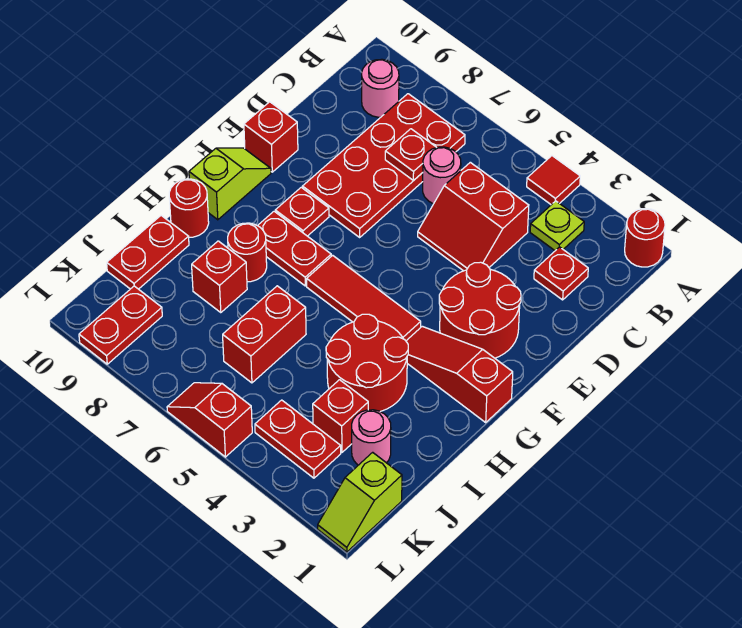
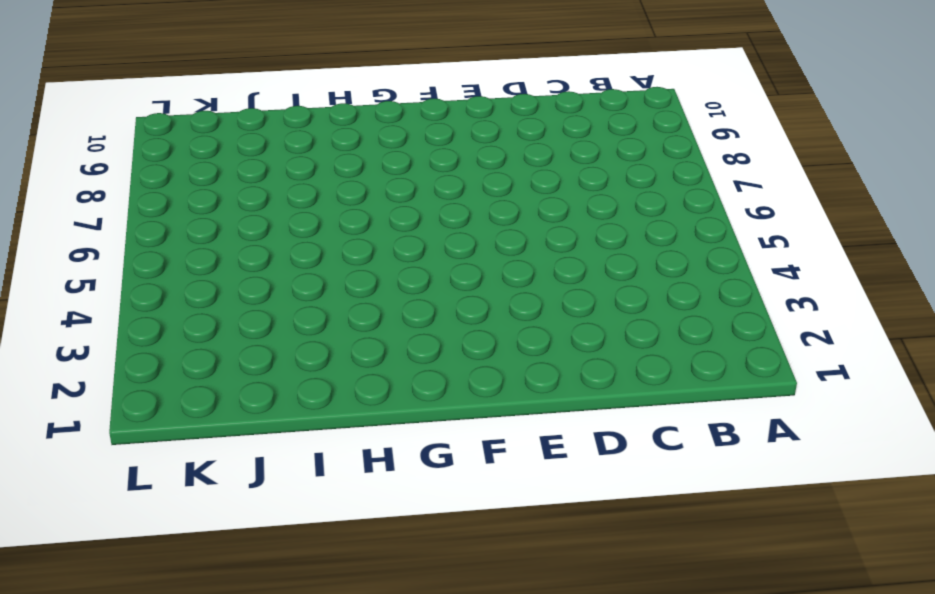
none -> red 1x1 round brick [625,209,665,267]
none -> red 1x1 tile [527,156,580,205]
none -> lime 1x1 plate [530,201,584,251]

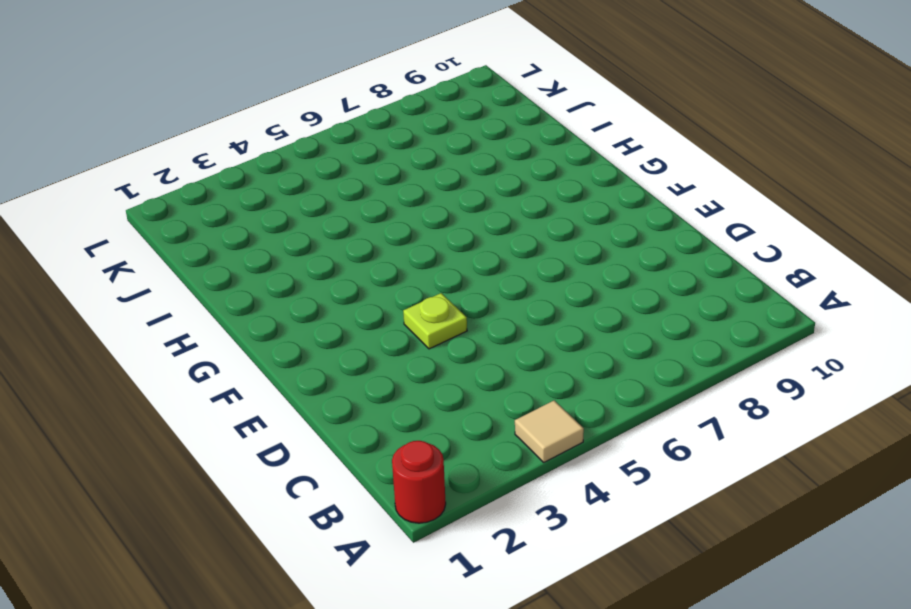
tan 1x1 tile [515,400,584,462] -> red 1x1 tile [527,156,580,205]
lime 1x1 plate [403,293,467,349] -> lime 1x1 plate moved to [530,201,584,251]
none -> red 2x4 plate [302,94,465,237]
none -> pink 1x1 round brick [362,59,399,117]
none -> red 1x1 plate [534,247,588,300]

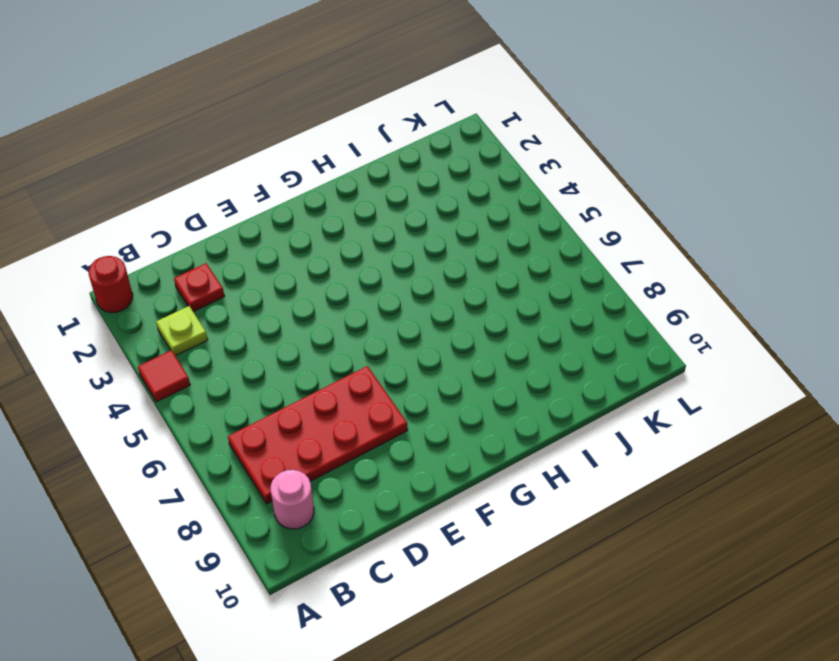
none -> red 2x2 slope [418,162,529,271]
none -> pink 1x1 round brick [423,147,461,204]
none -> red 2x2 round brick [439,262,521,358]

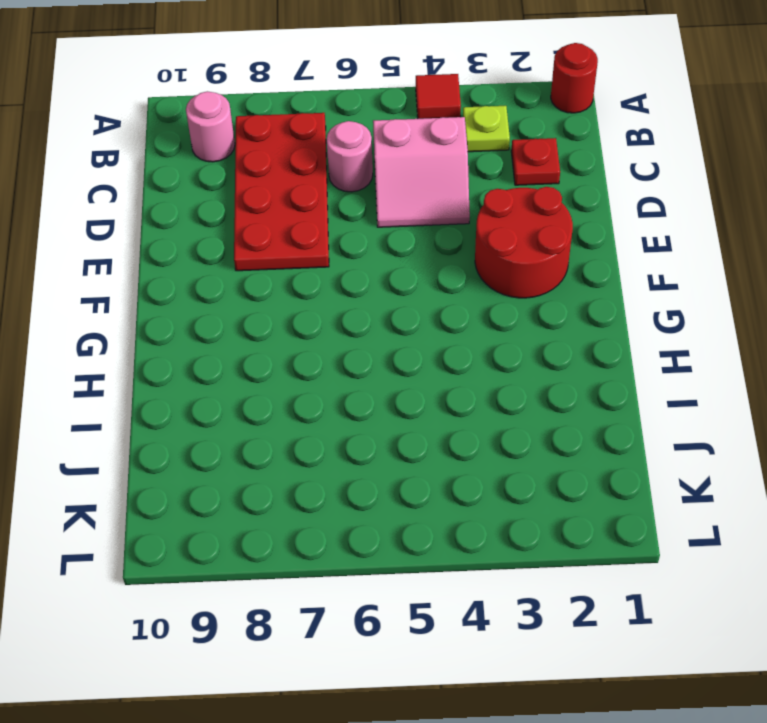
pink 2x2 slope [373,117,470,227] -> red 2x2 slope [418,162,529,271]
none -> red 1x1 brick [244,102,298,172]
none -> red 1x1 plate [275,187,329,236]
none -> lime 1x2 slope [189,148,271,220]

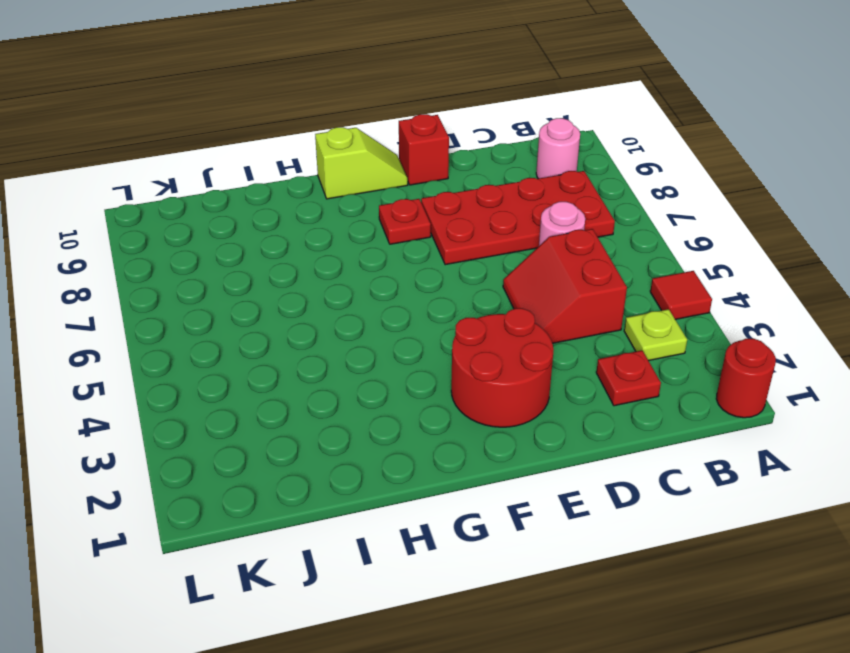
none -> red 1x3 slope [406,326,513,422]
none -> red 1x3 tile [307,255,421,341]
none -> red 1x2 plate [258,211,331,286]

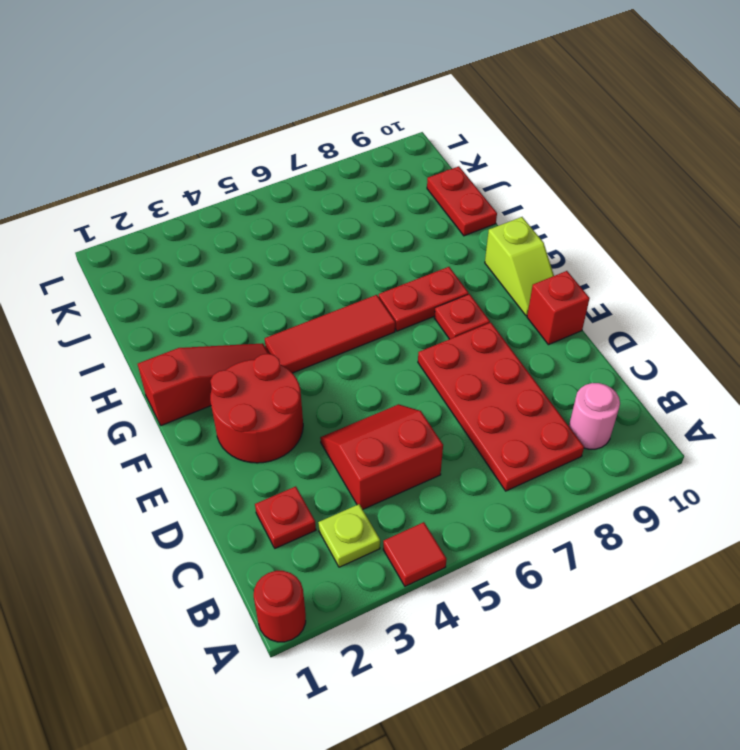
none -> pink 1x1 round brick [423,147,461,204]
none -> red 2x2 round brick [326,314,408,412]
none -> red 1x1 round brick [228,223,267,282]

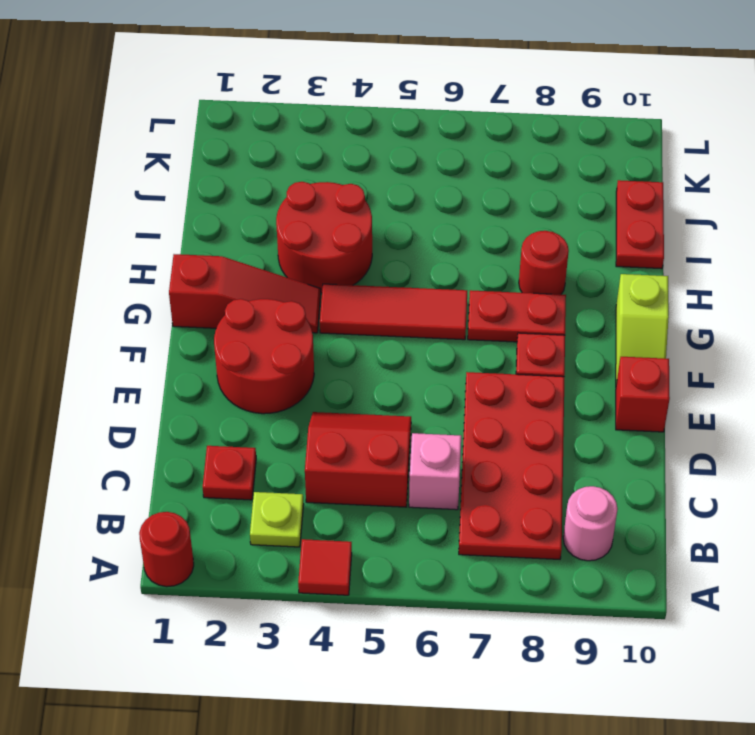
pink 1x1 brick [409,433,461,510] -> pink 1x1 round brick [423,147,461,204]
none -> red 1x1 round brick [169,179,209,237]
none -> red 1x2 brick [223,286,306,383]
none -> red 1x1 brick [192,241,247,313]

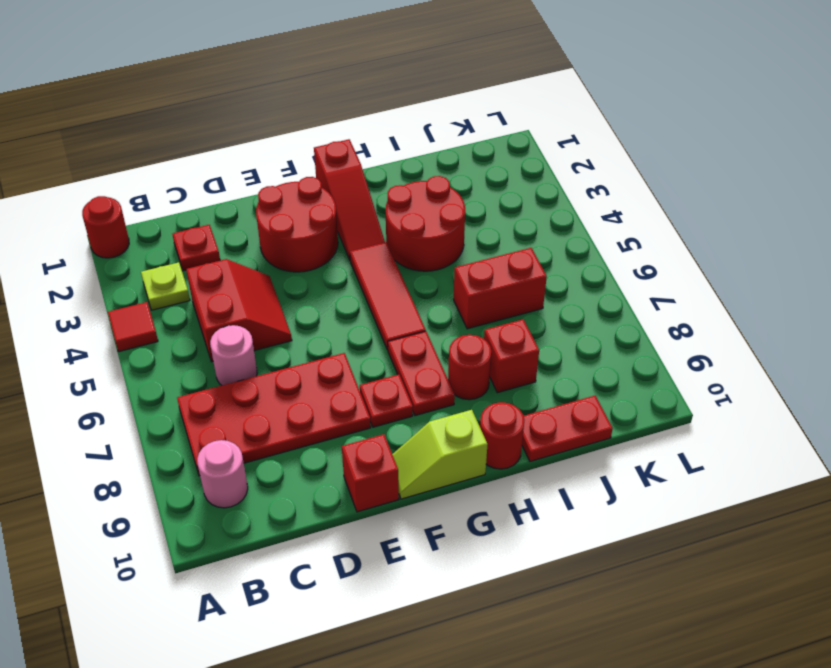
none -> pink 1x1 round brick [352,410,391,465]
none -> red 1x1 brick [313,380,368,452]
none -> lime 1x2 slope [318,452,402,552]

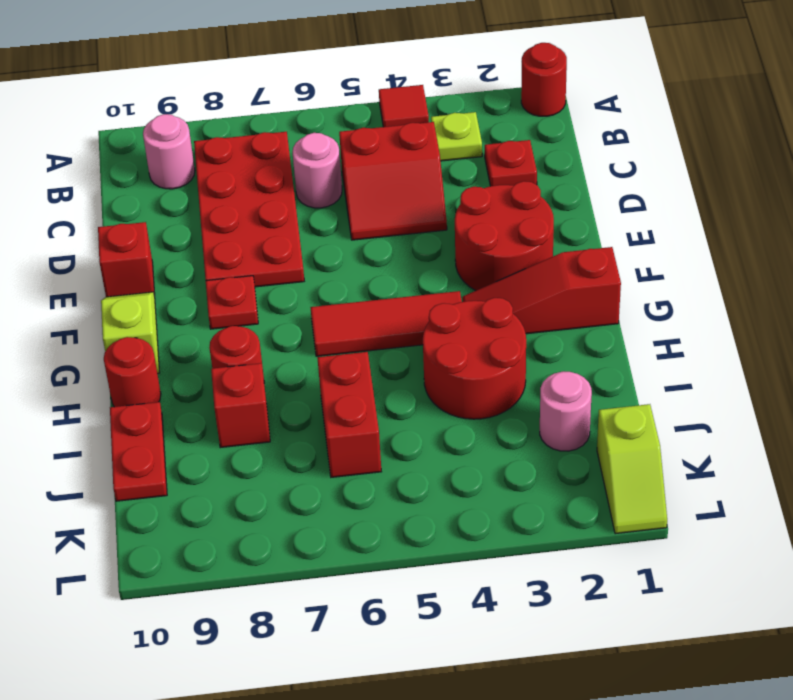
none -> red 1x2 plate [258,211,331,286]
none -> red 1x1 brick [313,380,368,452]
none -> red 1x2 plate [255,400,341,478]

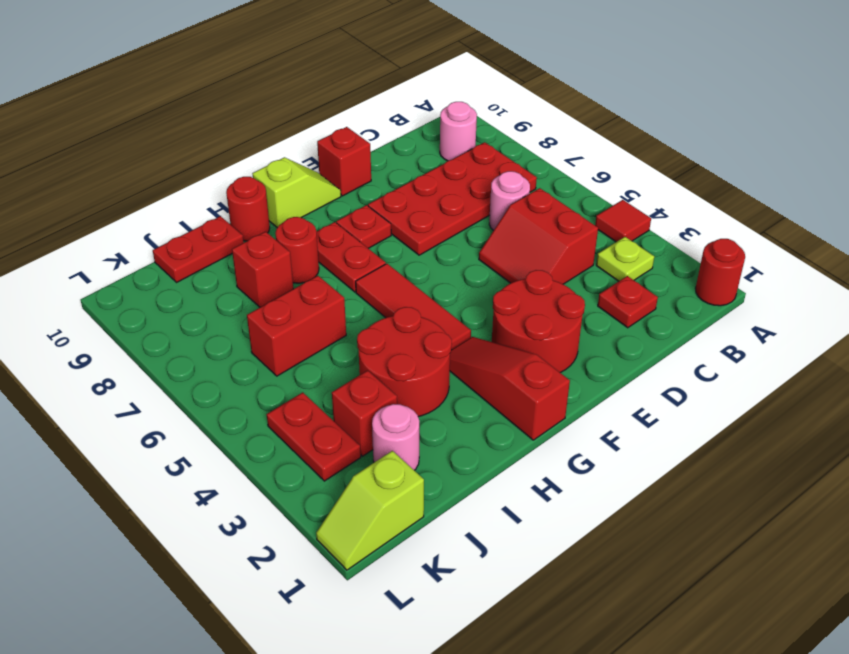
none -> red 1x2 plate [79,286,162,364]
none -> red 1x2 slope [167,383,252,457]
none -> red 1x1 plate [385,129,437,180]

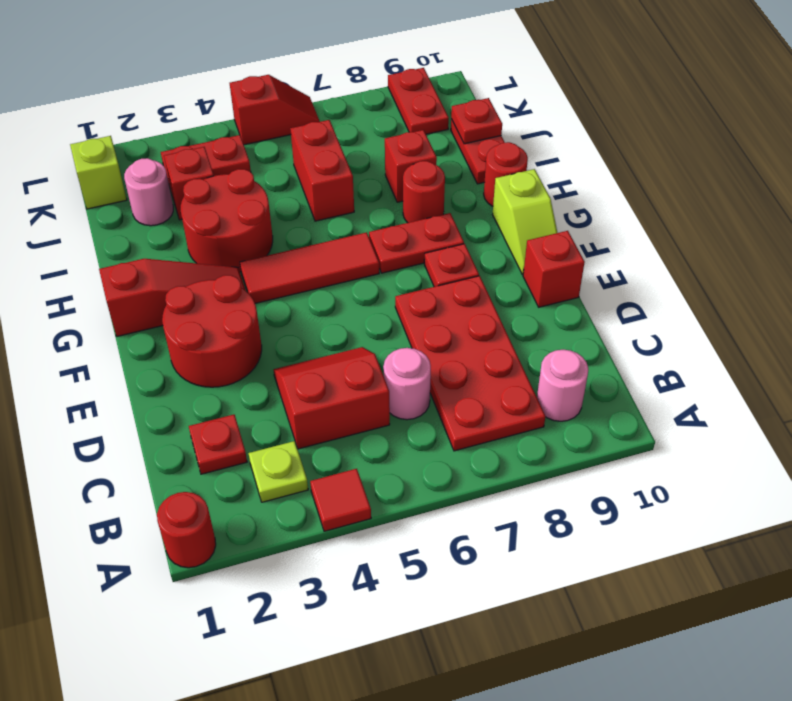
red 1x1 plate [451,98,502,144] -> red 1x1 plate moved to [385,129,437,180]

